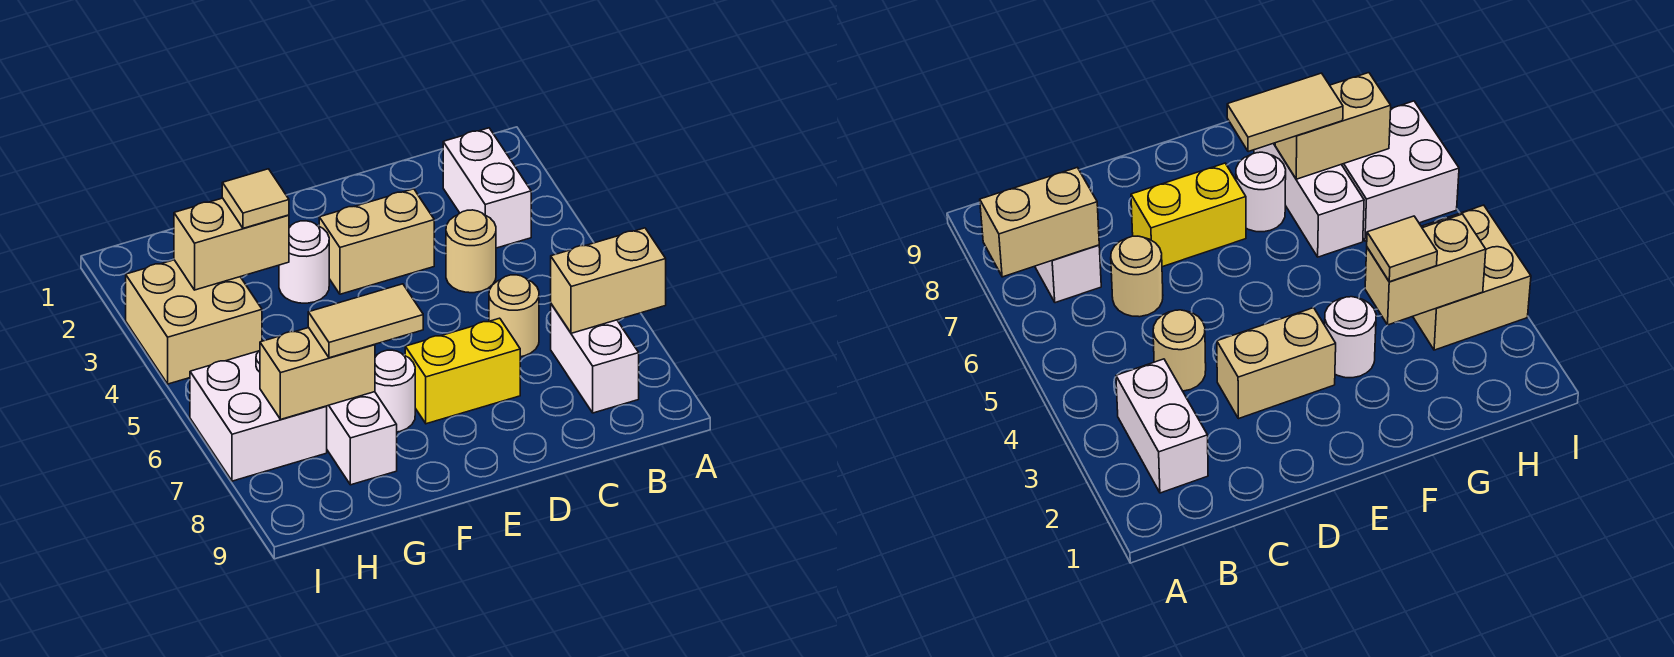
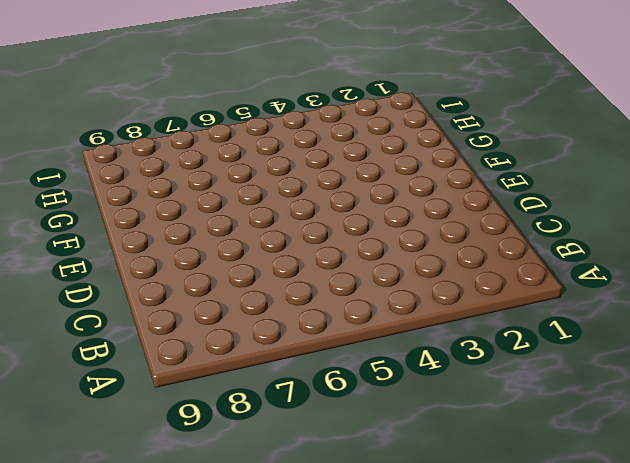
none -> white 1x2 brick [443,128,531,248]
none -> white 1x2 brick [551,304,639,413]
none -> tan 1x1 round brick [446,210,496,293]

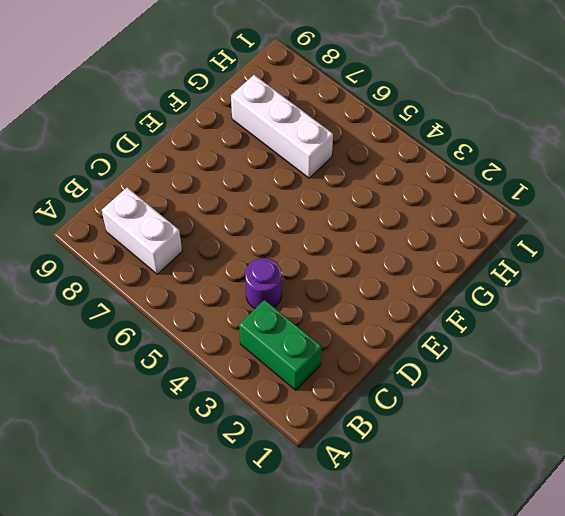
green 1x2 brick [239,300,322,390] -> white 1x2 brick [443,128,531,248]
purple 1x1 round brick [245,258,282,308] -> tan 1x1 round brick [446,210,496,293]
none -> tan 1x1 round brick [489,275,539,357]
none -> tan 1x2 brick [319,189,434,294]
none -> yellow 1x2 brick [405,318,520,424]

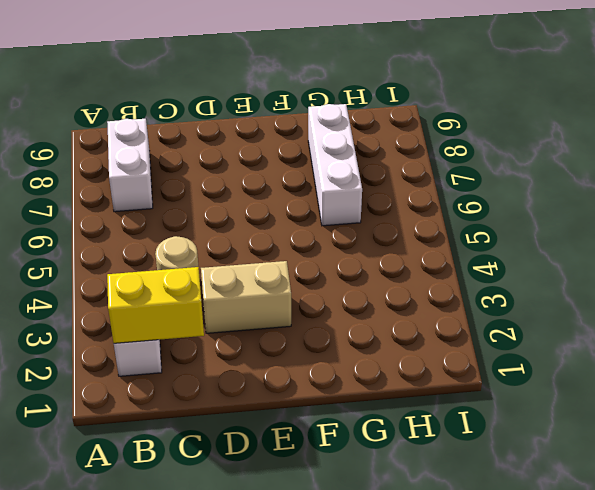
yellow 1x2 brick [107,267,204,343] -> yellow 1x2 brick moved to [405,318,520,424]
none -> tan 1x1 round brick [489,275,539,357]
none -> white 1x1 round brick [279,221,329,303]
none -> white 1x1 round brick [375,350,415,432]

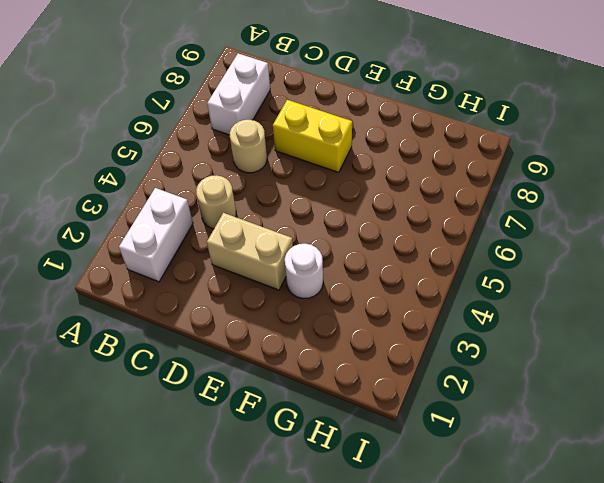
none -> white 1x1 round brick [375,350,415,432]
none -> white 1x3 brick [326,392,397,485]
none -> tan 2x2 brick [126,260,262,384]

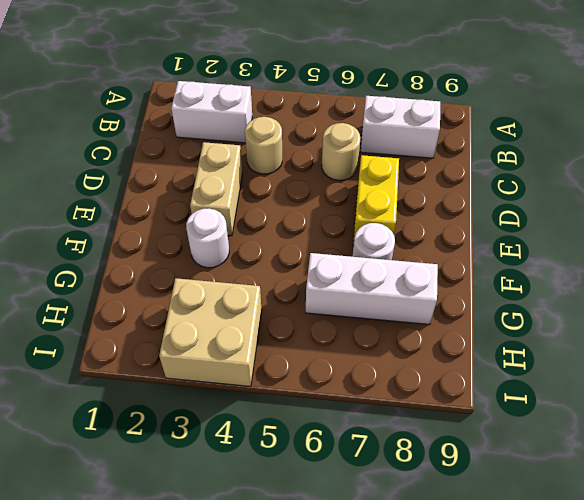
none -> white 2x2 brick [190,351,327,481]
none -> tan 1x2 brick [551,228,666,333]
none -> tan 1x2 brick [174,198,289,290]

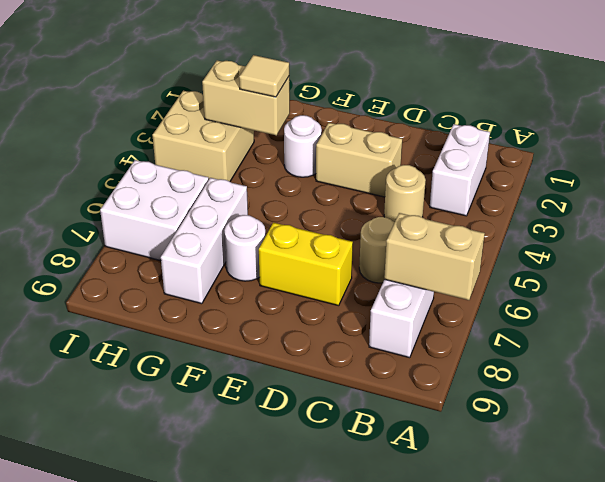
none -> tan 1x2 brick [260,328,375,419]
none -> tan 1x2 tile [308,284,423,358]

